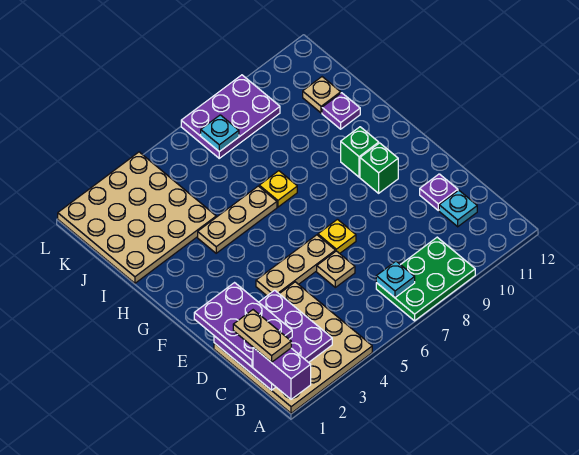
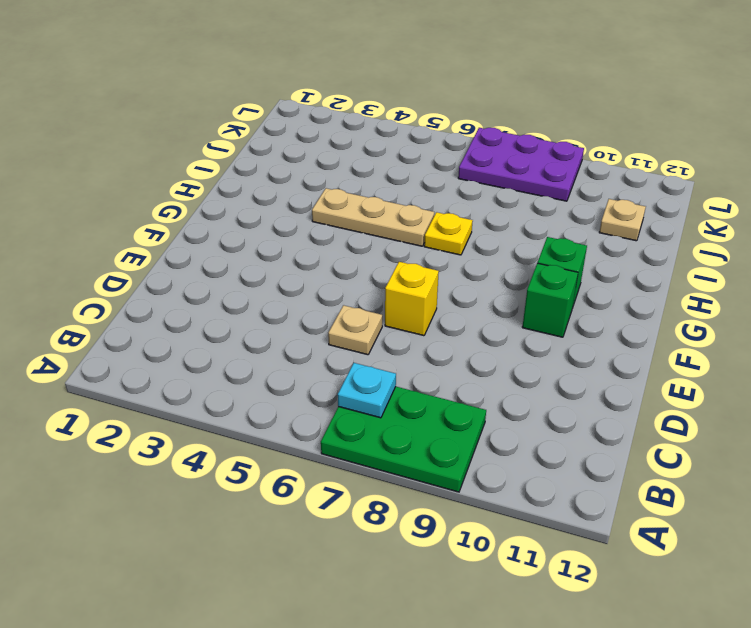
yellow 1x1 brick [385,262,439,336] -> yellow 1x1 plate [318,219,356,253]
none -> tan 4x4 plate [214,282,372,413]
none -> cyan 1x1 plate [439,190,477,227]
none -> purple 1x1 plate [420,174,458,210]

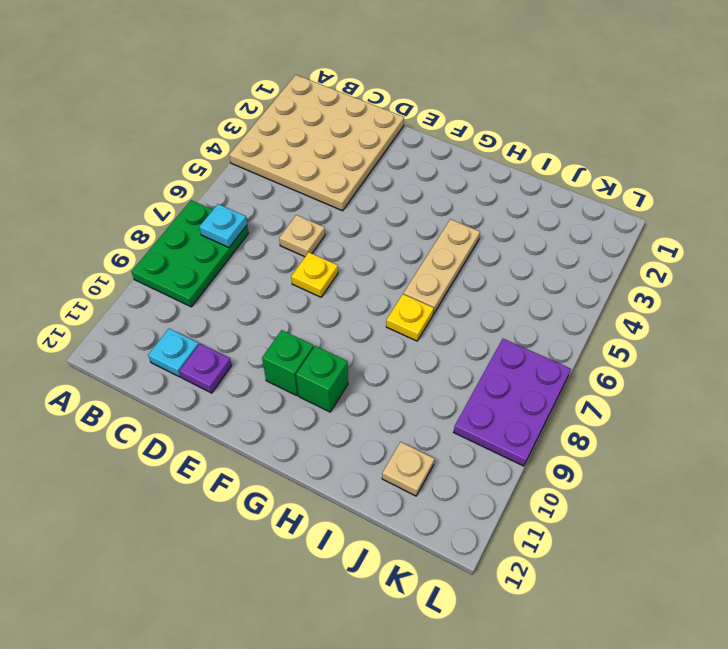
none -> tan 1x3 plate [256,235,335,296]
none -> tan 4x4 plate [58,152,216,283]
none -> purple 1x1 plate [322,93,360,129]

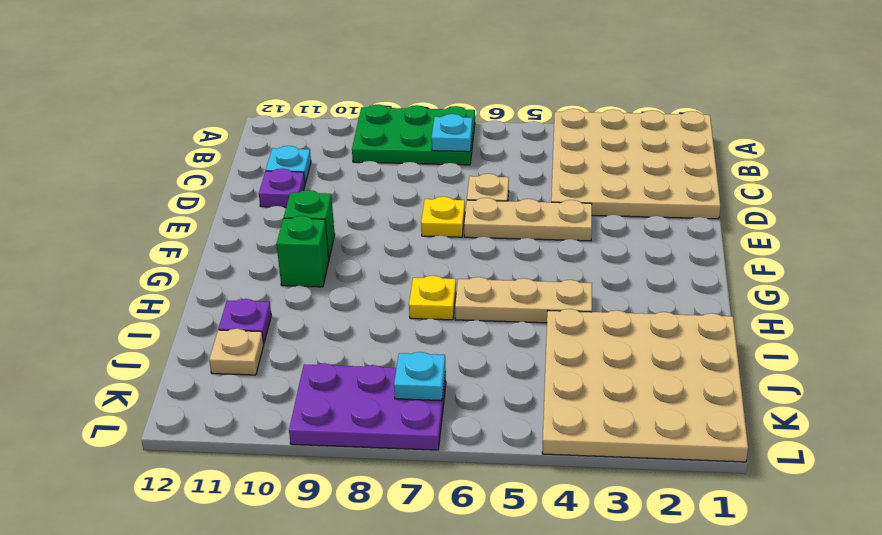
none -> purple 3x3 plate [214,290,332,390]
none -> purple 1x2 brick [253,348,311,399]
none -> purple 2x3 plate [194,283,292,367]

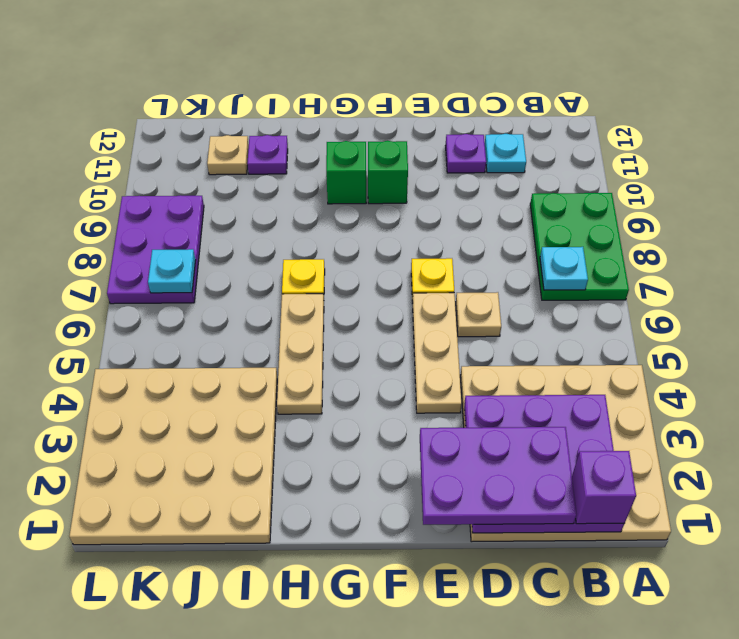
purple 1x1 brick [572,451,636,524] -> purple 1x2 brick [253,348,311,399]
none -> tan 1x2 plate [233,310,291,362]

